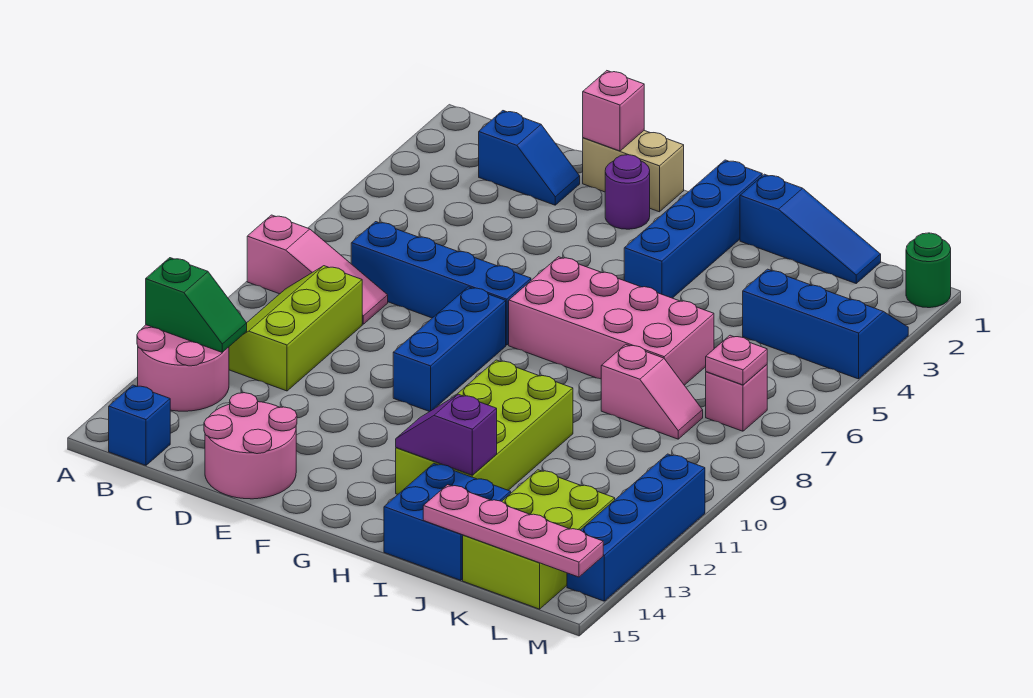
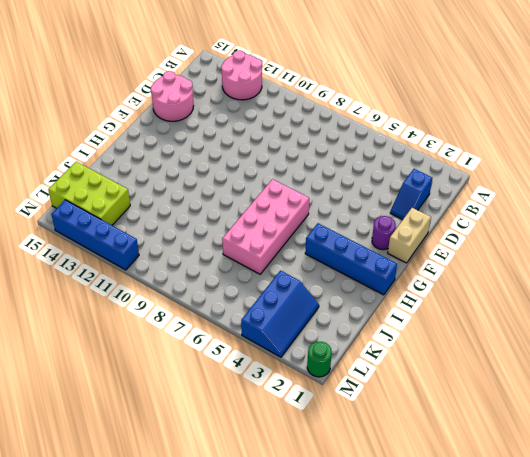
none -> pink 1x3 slope [247,215,388,324]
none -> lime 2x3 slope [229,266,362,391]
none -> blue 1x1 brick [109,385,170,465]

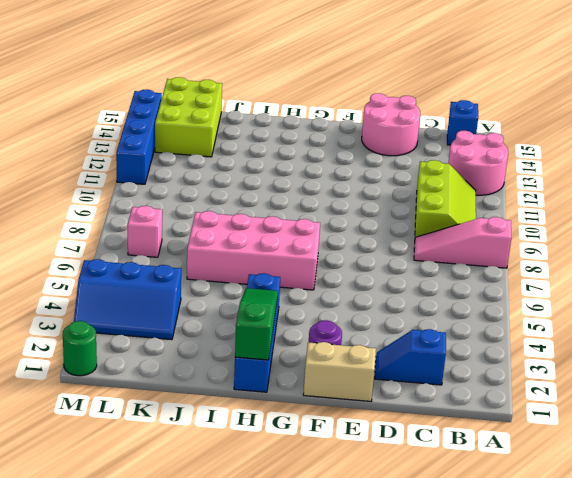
green 1x3 slope [235,288,278,360] -> none
none -> blue 1x4 brick [351,222,531,345]
none -> blue 1x3 brick [393,287,506,412]
none -> lime 2x4 brick [396,360,573,494]

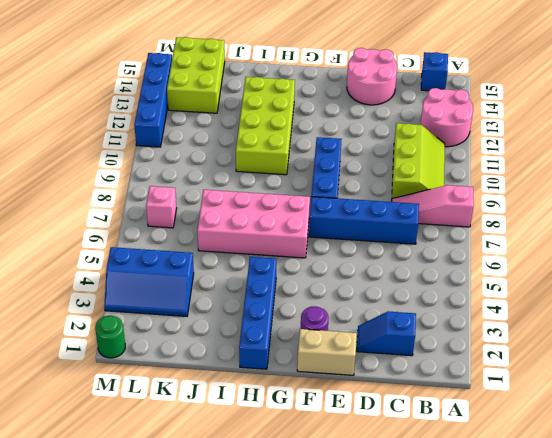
none -> blue 1x3 slope [740,174,881,283]
none -> blue 2x2 brick [384,463,511,580]
none -> pink 1x2 slope [601,344,703,439]

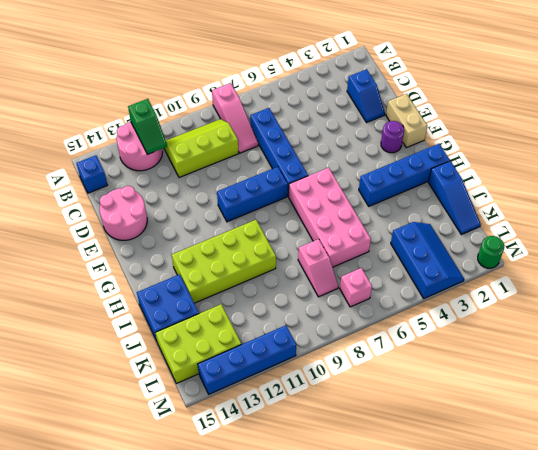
none -> pink 1x1 brick [583,71,644,151]
none -> purple 1x2 slope [396,394,497,475]
none -> pink 1x4 plate [423,485,603,577]

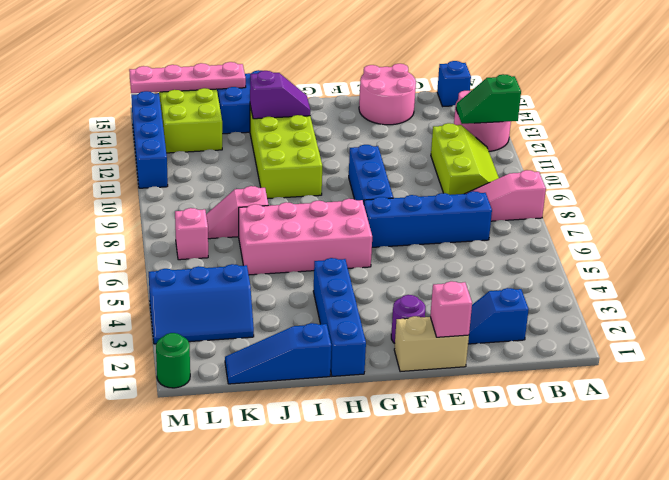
none -> pink 1x1 plate [706,335,767,385]

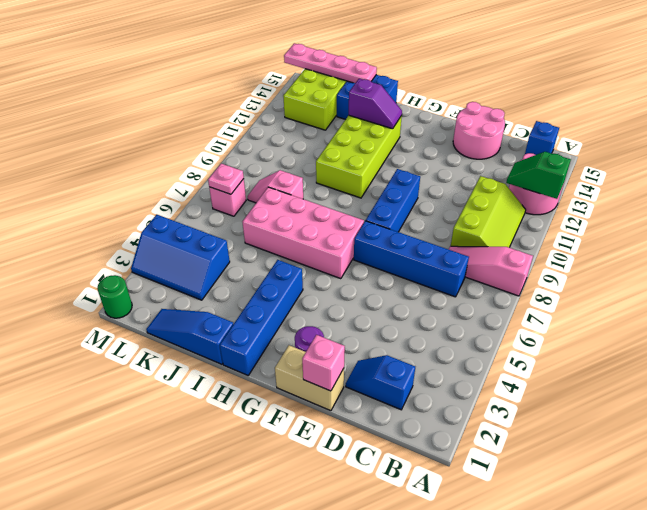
none -> blue 1x4 brick [567,454,705,601]

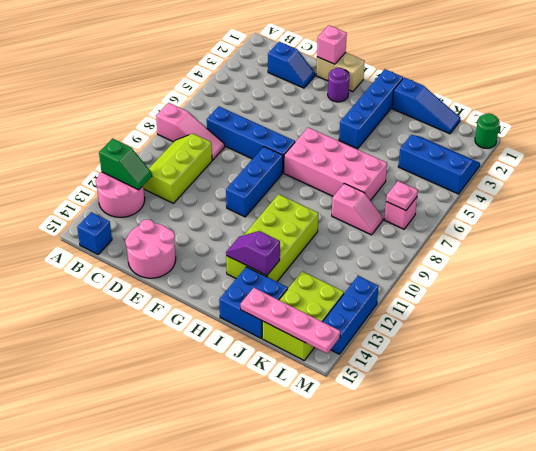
blue 1x3 brick [323,276,379,354] -> blue 1x4 brick [567,454,705,601]

